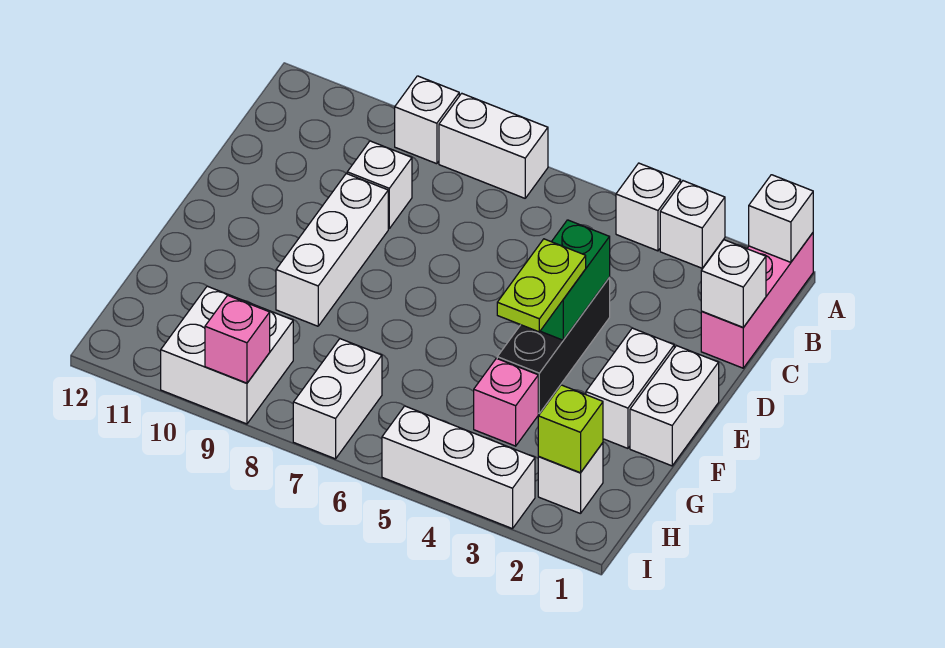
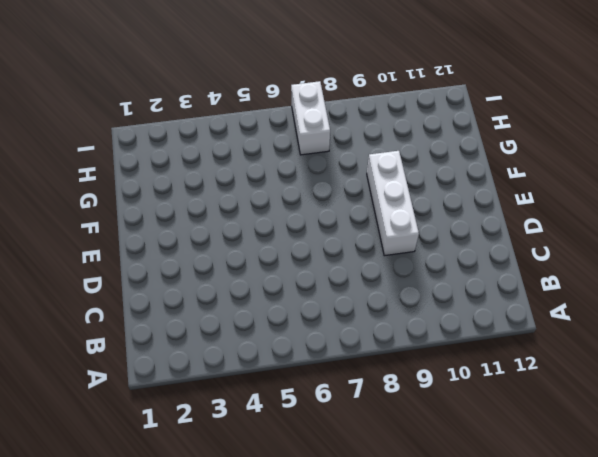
none -> pink 1x3 brick [701,233,813,368]
none -> white 1x1 brick [660,181,725,268]
none -> white 1x1 brick [616,163,681,251]

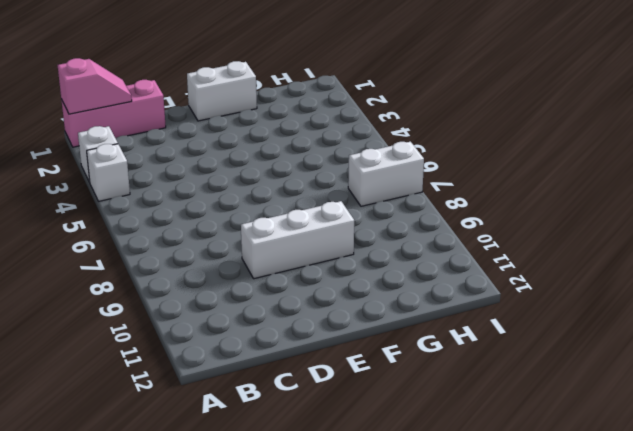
pink 1x2 slope [58,58,132,114] -> white 1x1 brick [749,175,813,262]
none -> white 1x2 brick [439,93,548,198]
none -> white 1x1 brick [395,76,459,164]
none -> white 1x1 brick [347,141,412,229]

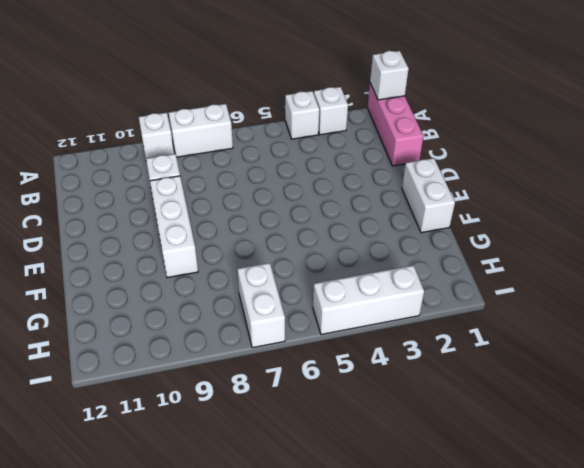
none -> black 1x3 brick [497,278,610,413]
none -> white 1x2 brick [586,328,674,448]
none -> pink 1x1 brick [474,358,538,446]

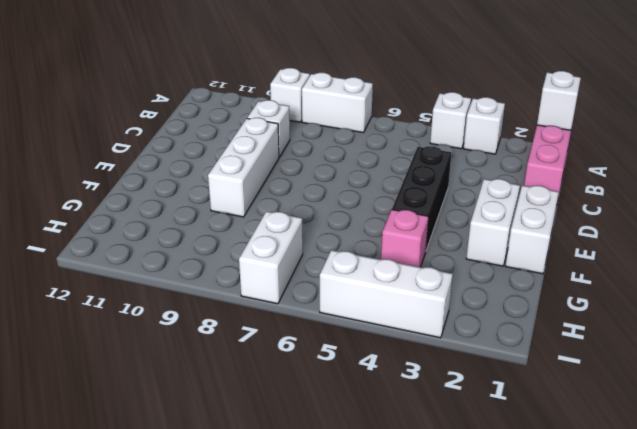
none -> white 1x1 brick [538,443,603,514]
none -> white 2x2 brick [161,286,293,424]
none -> white 1x1 brick [701,240,766,327]

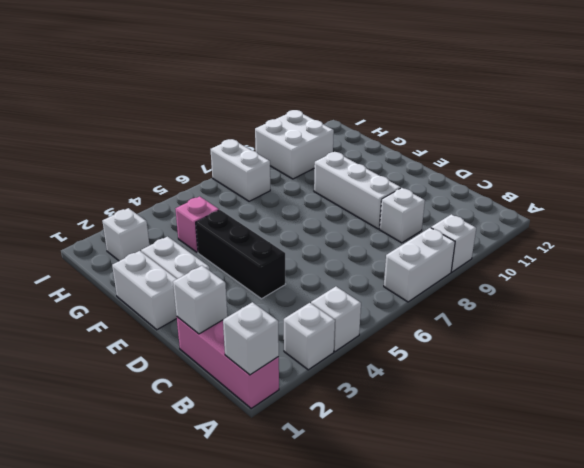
none -> white 1x3 brick [382,406,535,529]
none -> green 1x2 brick [541,220,610,340]
none -> lime 1x1 brick [538,385,603,473]

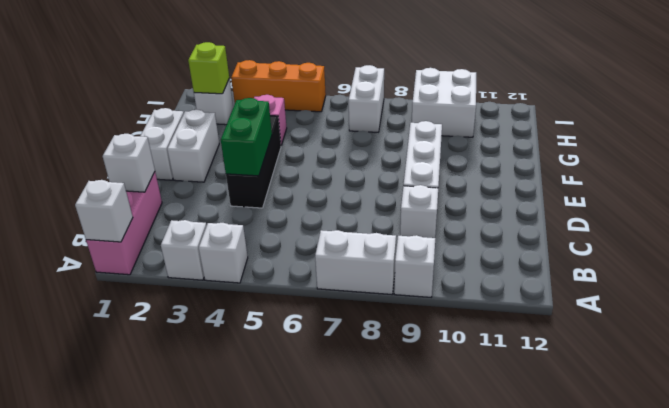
orange 1x3 brick [231,60,326,112] -> white 1x3 brick [382,406,535,529]
none -> pink 1x1 brick [205,295,270,383]
none -> lime 1x2 plate [497,239,586,332]

